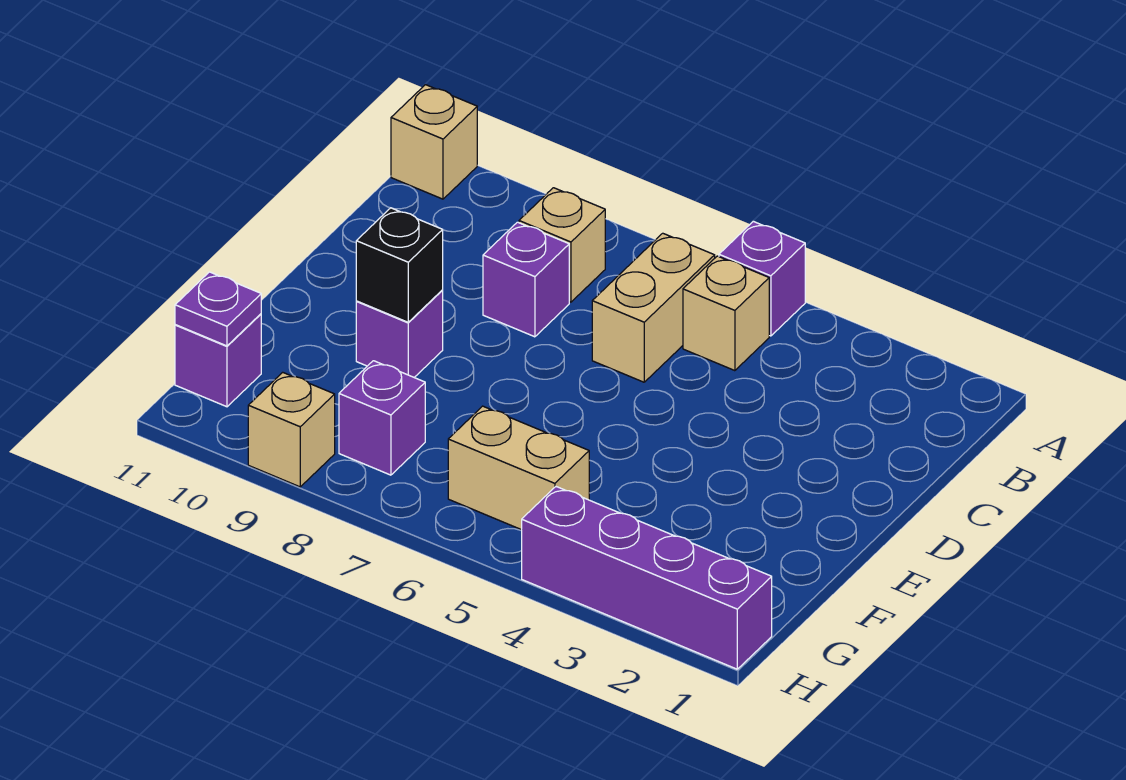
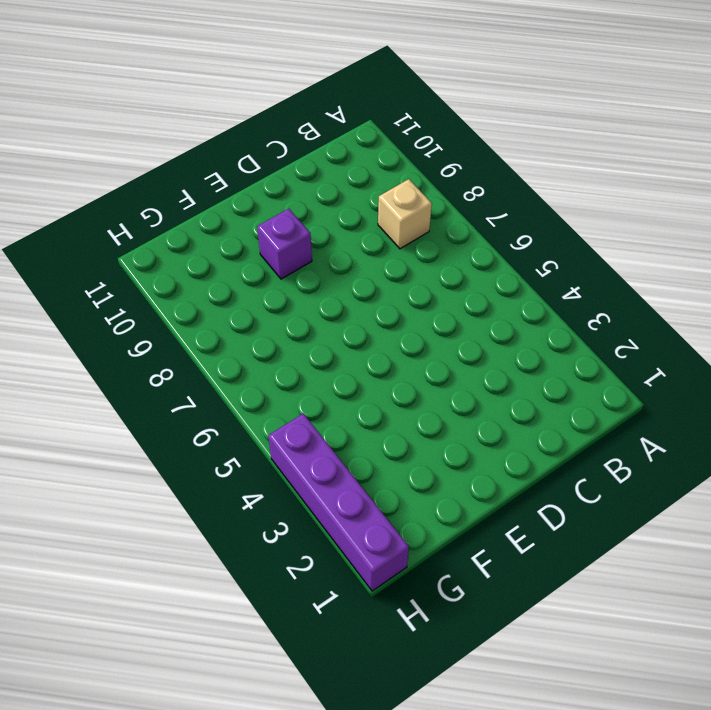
none -> purple 1x1 brick [719,221,805,336]
none -> tan 1x1 brick [391,85,477,199]
none -> tan 1x1 brick [683,256,769,371]

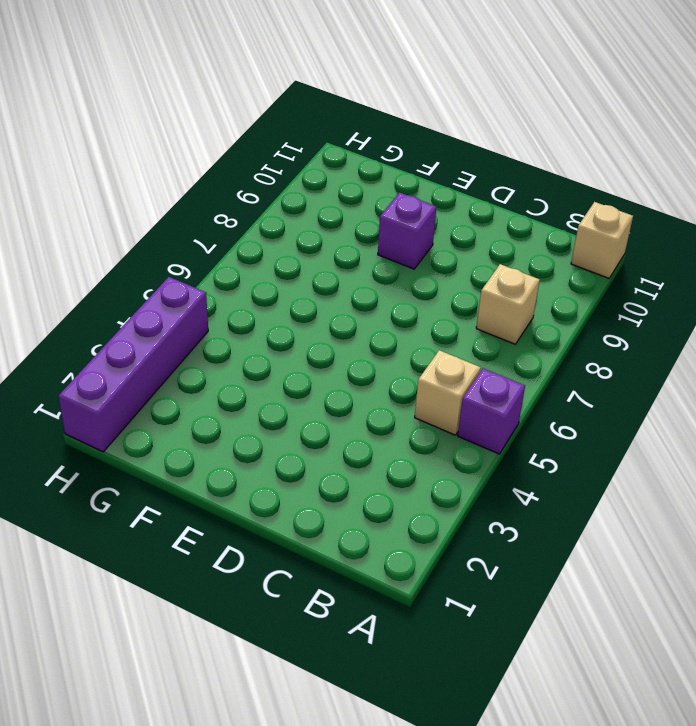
none -> tan 1x2 brick [592,233,715,382]
none -> purple 1x1 brick [483,222,569,337]
none -> tan 1x2 brick [448,406,589,530]

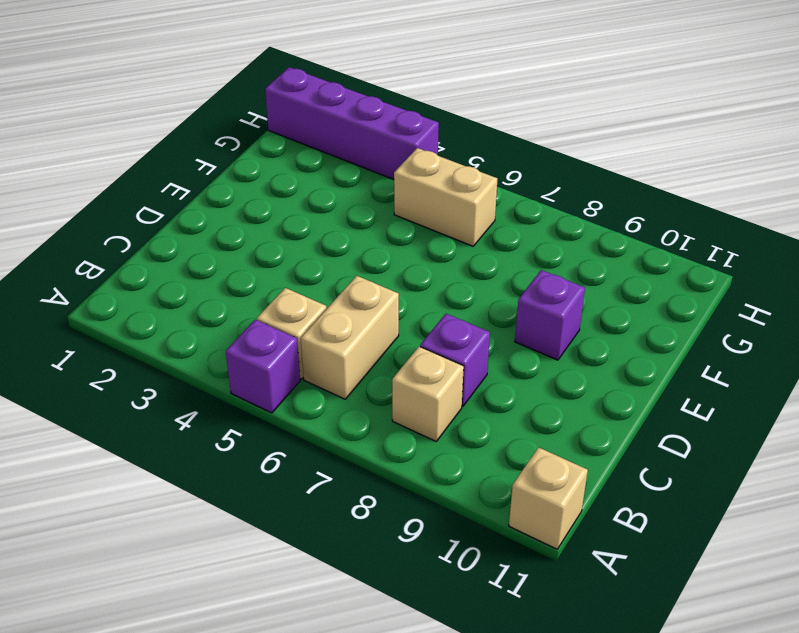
none -> purple 1x1 brick [339,361,425,475]
none -> purple 1x1 brick [175,314,261,407]
none -> tan 1x1 brick [248,372,335,487]

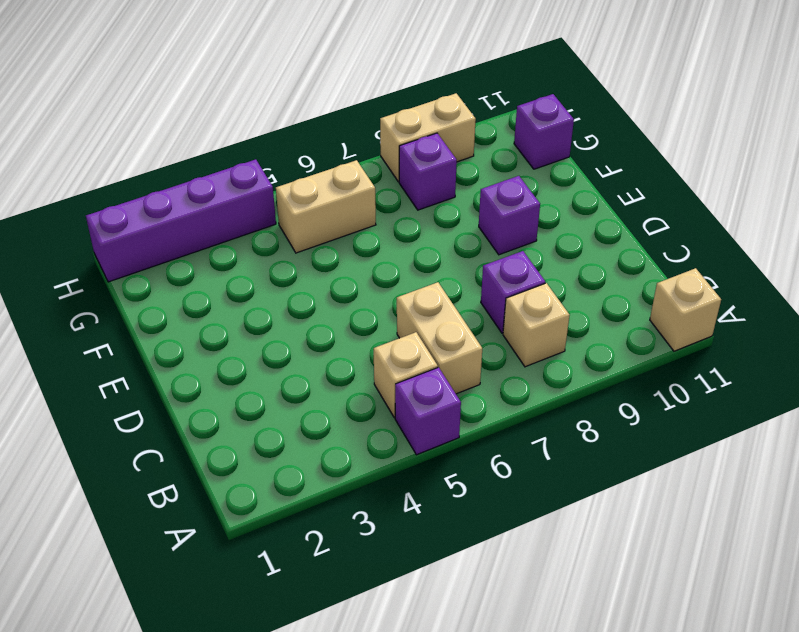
tan 1x2 brick [380,93,476,182] -> tan 1x1 brick [248,372,335,487]
none -> black 1x1 brick [356,208,443,322]
none -> purple 1x1 plate [175,272,261,346]

